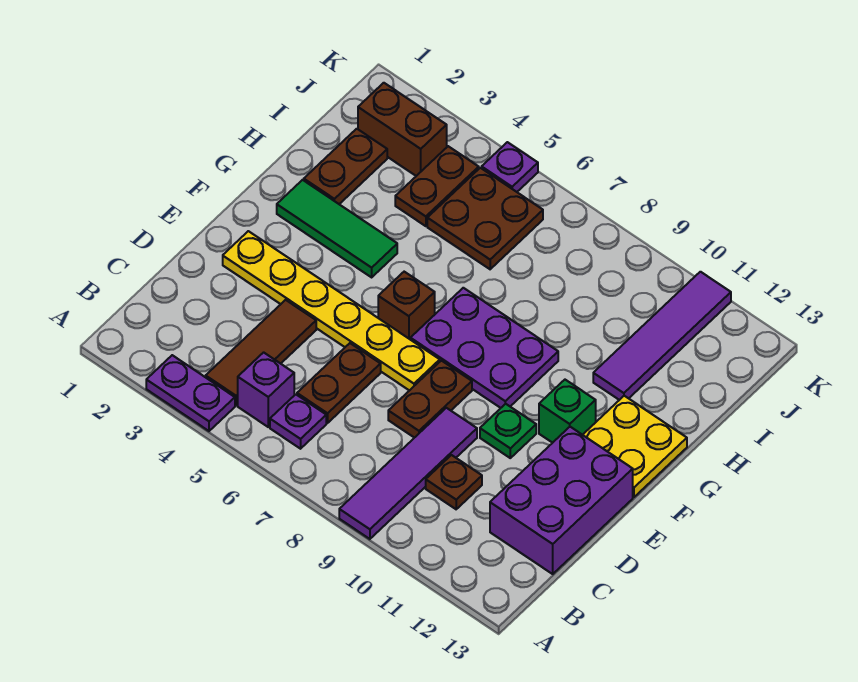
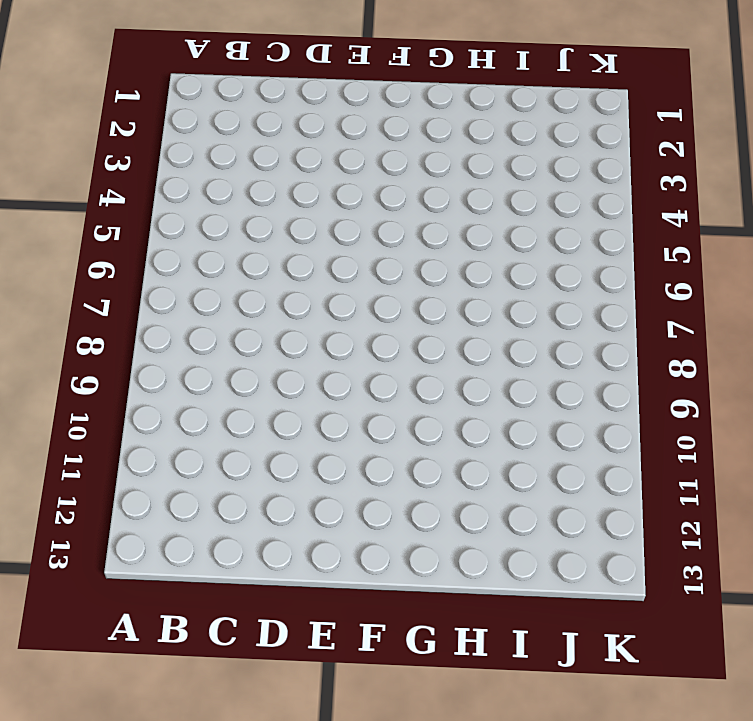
none -> purple 1x2 plate [146,355,235,431]
none -> purple 1x4 tile [339,408,477,539]
none -> brown 1x3 tile [206,300,316,405]

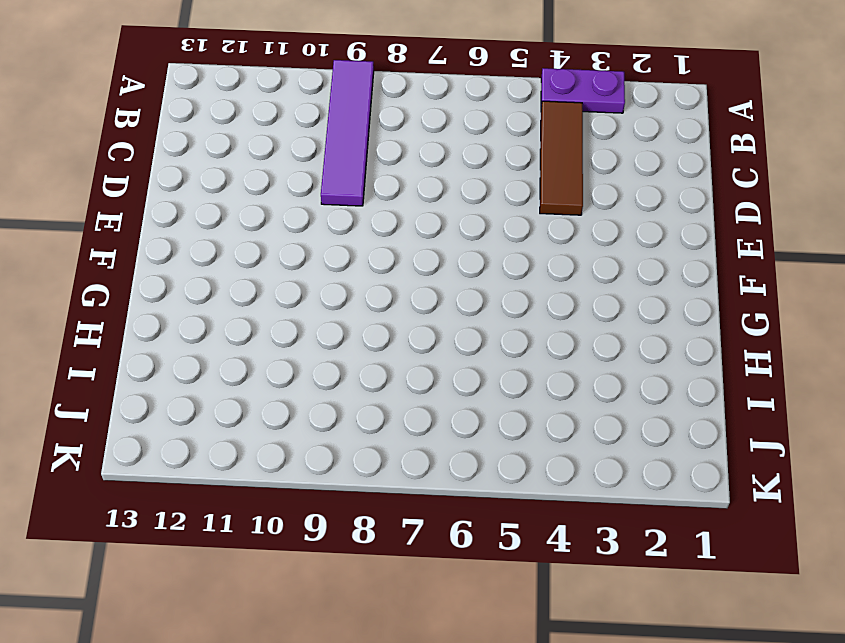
none -> purple 1x1 brick [238,352,294,427]
none -> purple 1x1 plate [270,394,326,449]
none -> brown 1x2 plate [297,343,381,423]

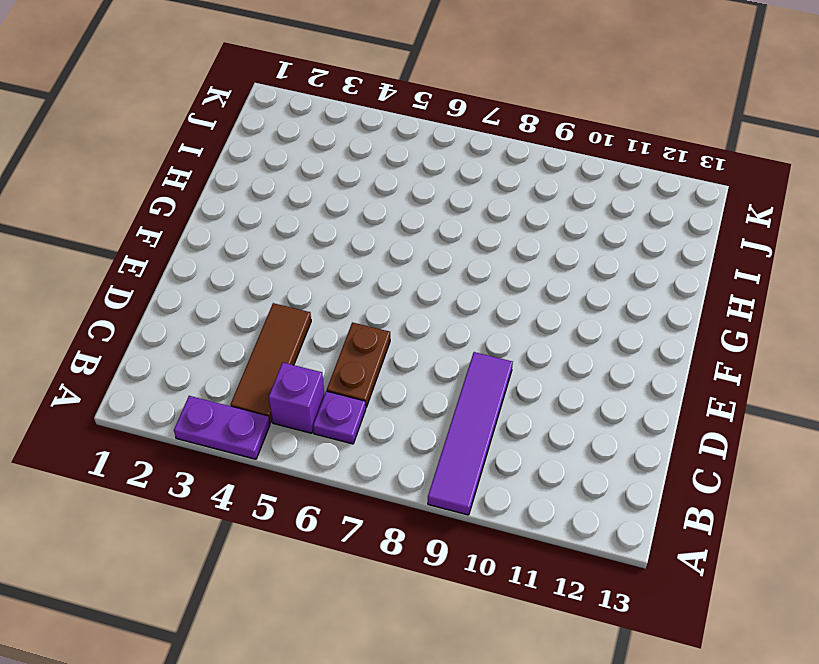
none -> brown 1x1 plate [426,455,482,509]
none -> purple 2x3 brick [490,427,633,574]
none -> brown 1x2 plate [388,361,472,438]

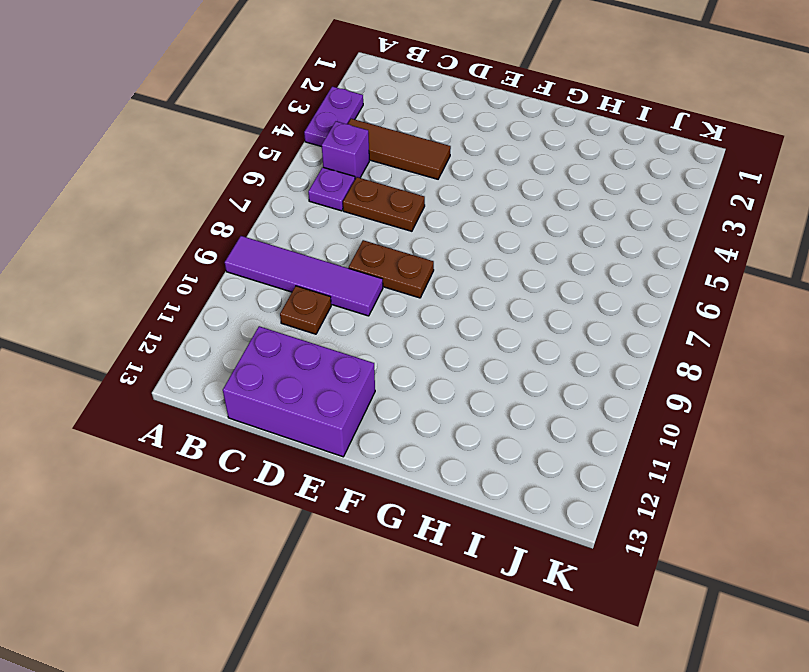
none -> yellow 1x6 plate [223,231,440,391]
none -> green 1x1 plate [480,404,536,458]
none -> brown 1x1 brick [378,272,435,339]

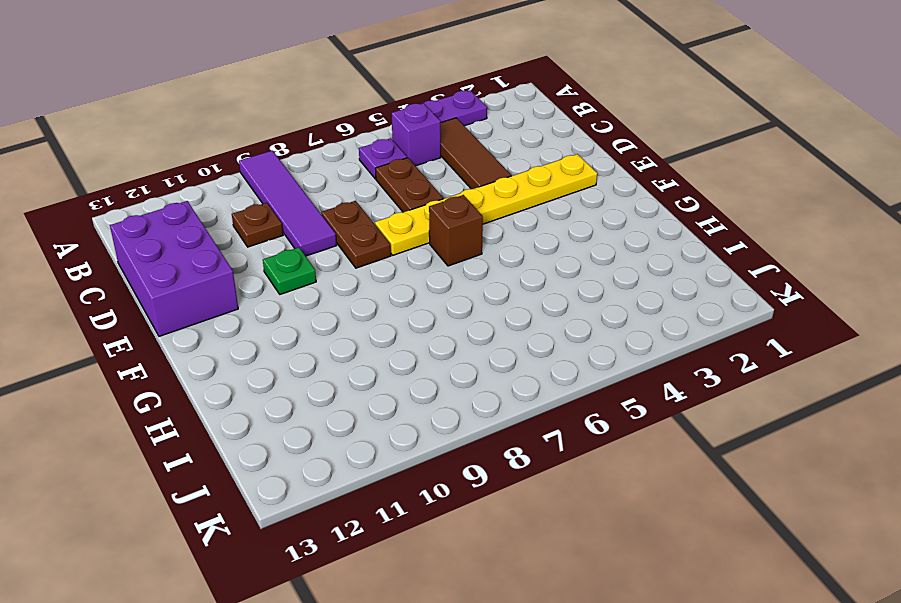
none -> purple 2x3 plate [410,288,558,408]
none -> green 1x1 brick [539,380,596,443]
none -> yellow 2x2 plate [583,396,687,497]

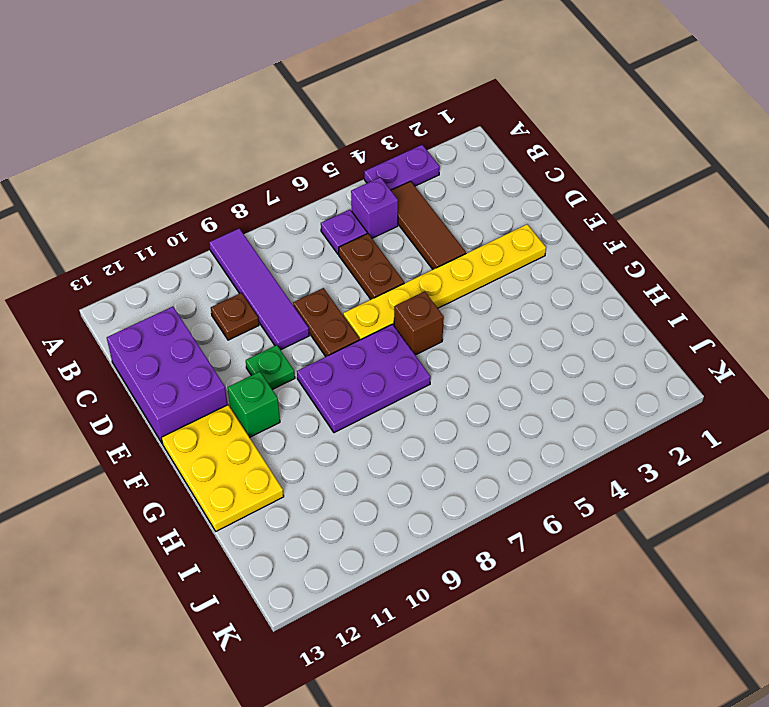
yellow 2x3 plate [161,405,284,531] -> yellow 2x2 plate [583,396,687,497]
none -> green 1x3 tile [277,180,397,277]
none -> brown 1x2 plate [304,129,387,204]
none -> purple 1x4 tile [593,272,731,400]

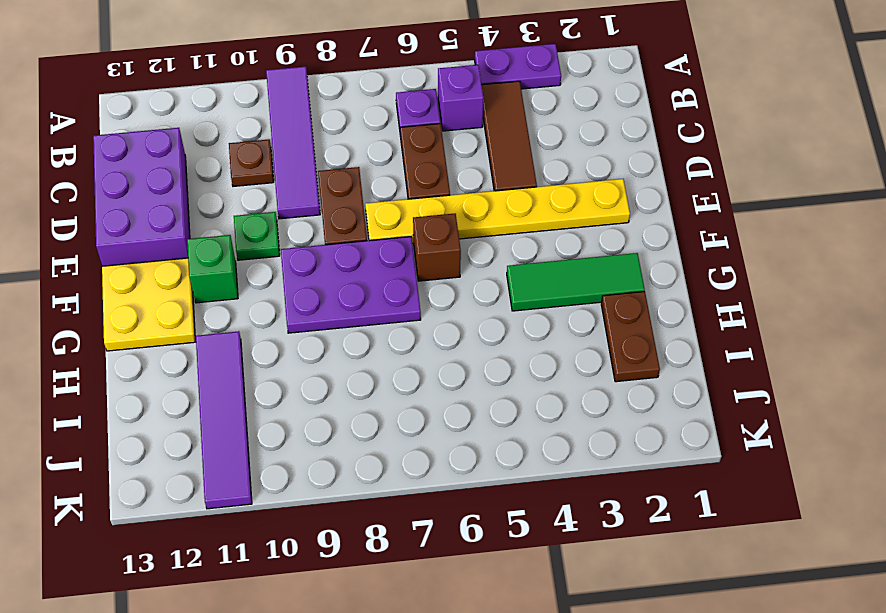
none -> brown 1x2 plate [395,146,479,226]
none -> brown 2x2 plate [427,168,543,269]
none -> brown 1x2 brick [358,83,447,176]

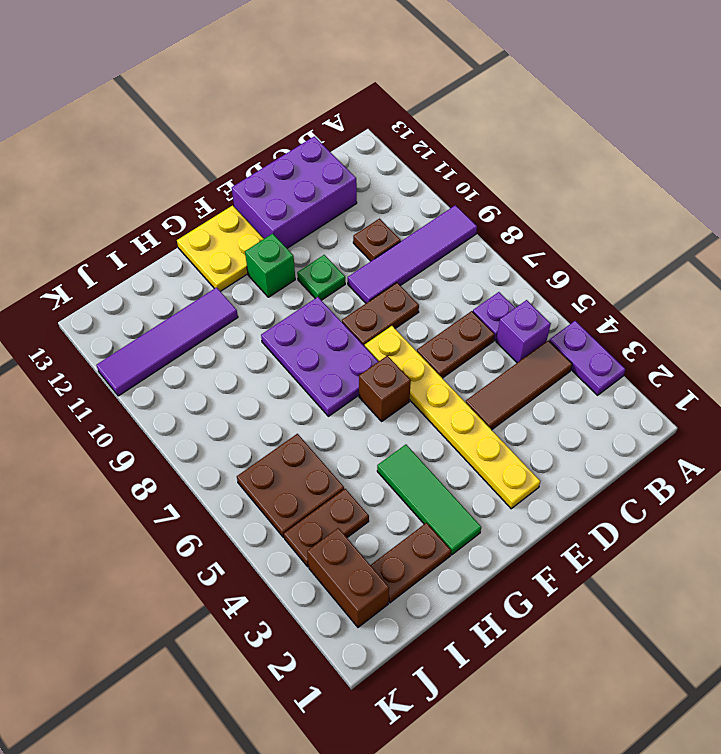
none -> purple 1x1 plate [482,142,538,192]

